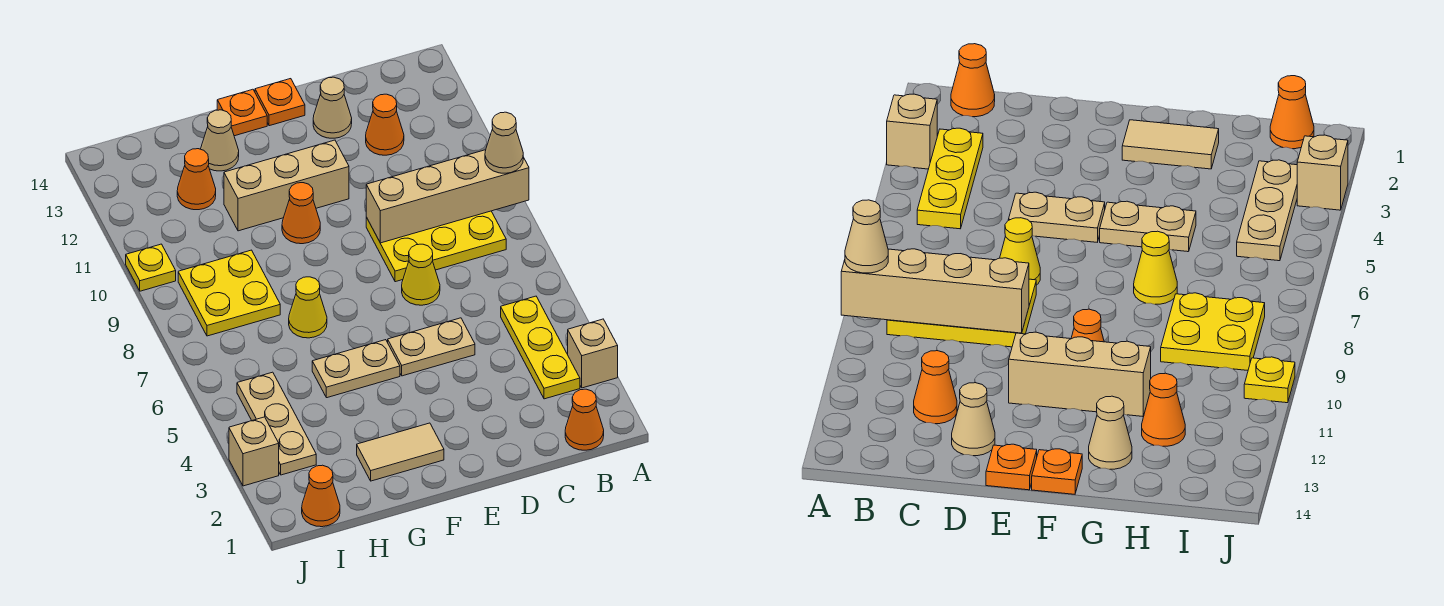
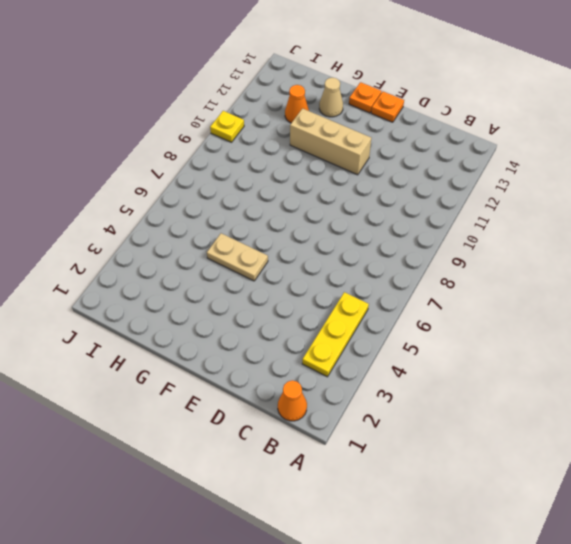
none -> tan 1x1 brick [568,319,618,388]
none -> yellow 2x3 plate [366,211,506,282]
none -> orange 1x1 cone [366,94,404,155]

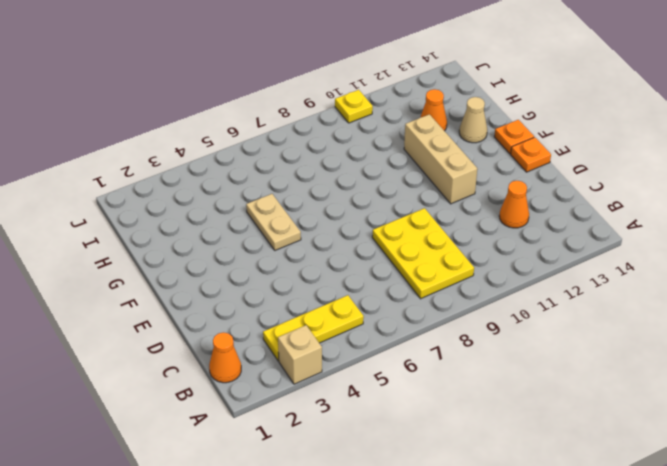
none -> tan 1x2 plate [388,318,475,376]
none -> yellow 1x1 cone [402,244,440,305]
none -> tan 1x1 cone [313,77,352,138]

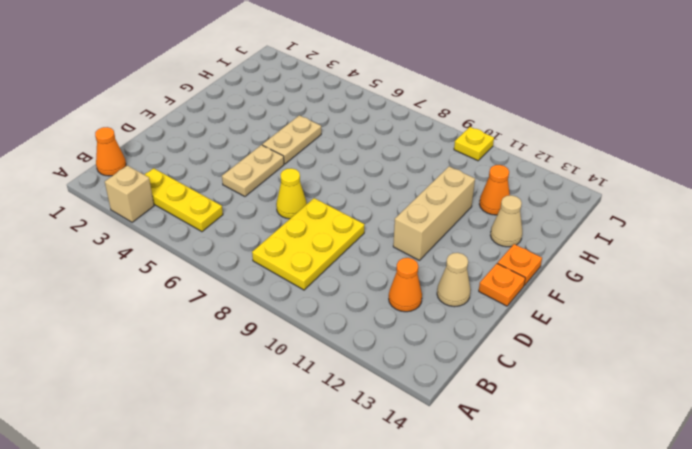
none -> tan 1x2 tile [357,423,444,481]
none -> orange 1x1 cone [282,183,320,244]
none -> yellow 1x1 cone [289,277,327,338]

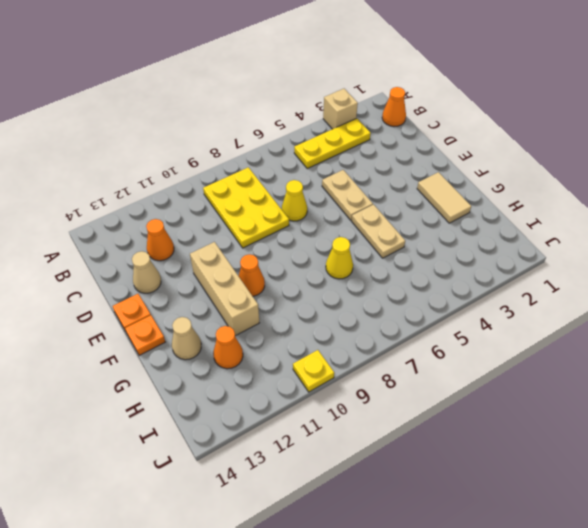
none -> yellow 2x2 plate [178,250,280,336]
none -> orange 1x1 cone [302,465,340,527]
none -> tan 1x3 plate [237,372,316,475]

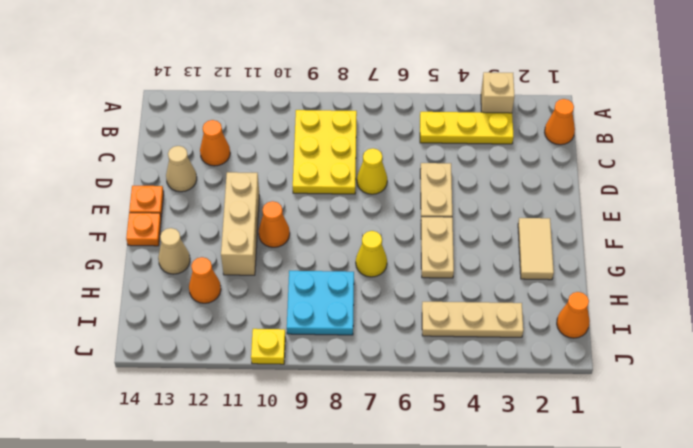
cyan 2x2 plate [287,271,354,335] -> yellow 2x2 plate [178,250,280,336]
none -> tan 1x1 brick [229,417,279,486]
none -> tan 1x4 brick [366,150,529,243]
none -> tan 1x1 cone [485,112,523,173]

